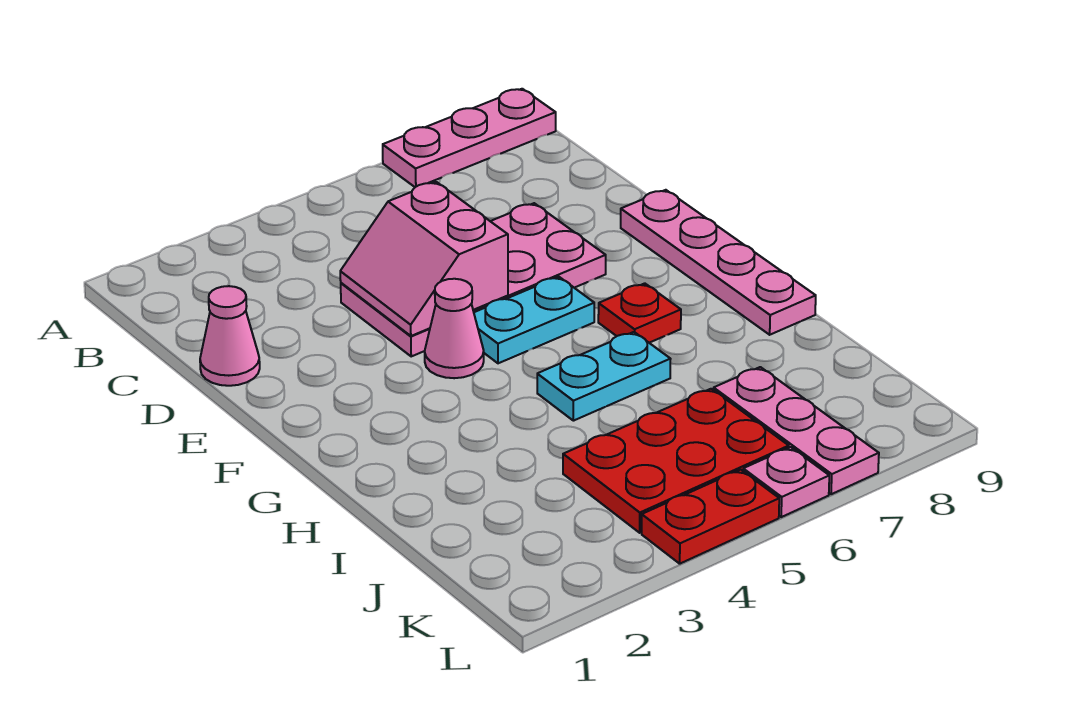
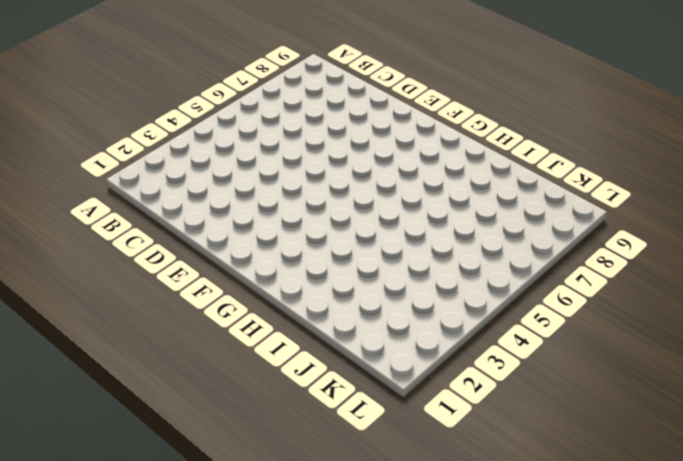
none -> pink 1x3 plate [383,89,556,187]
none -> pink 1x1 cone [200,286,260,386]
none -> pink 2x4 plate [341,203,606,356]

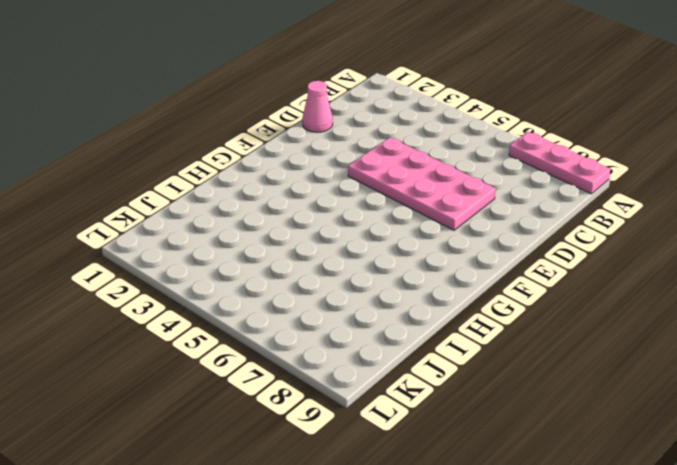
none -> pink 1x4 plate [621,190,816,335]
none -> pink 1x1 cone [425,279,484,378]
none -> cyan 1x2 plate [474,277,594,363]

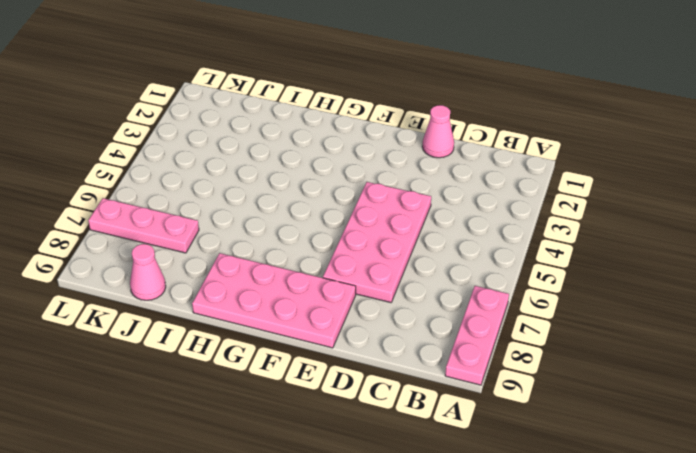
pink 2x4 plate [192,253,356,348] -> pink 1x4 plate [621,190,816,335]
pink 1x1 cone [130,244,166,300] -> pink 1x1 cone moved to [425,279,484,378]
none -> cyan 1x2 plate [474,277,594,363]
none -> red 1x1 plate [598,283,681,343]
none -> cyan 1x2 plate [537,332,670,421]

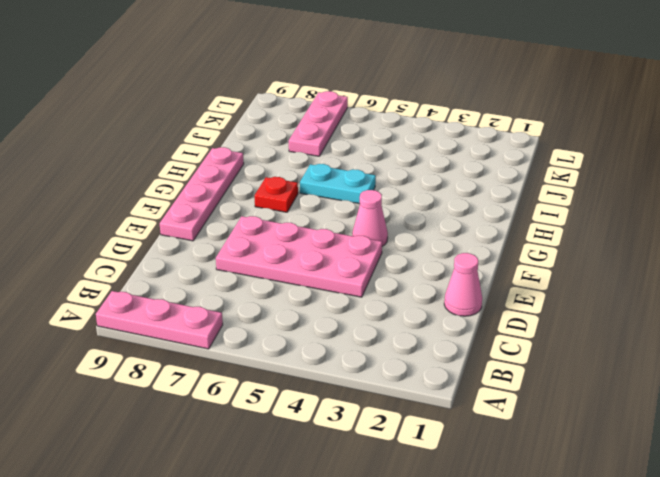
none -> cyan 1x2 plate [474,277,594,363]
none -> red 2x3 plate [563,389,789,533]
none -> red 1x2 plate [642,470,779,564]

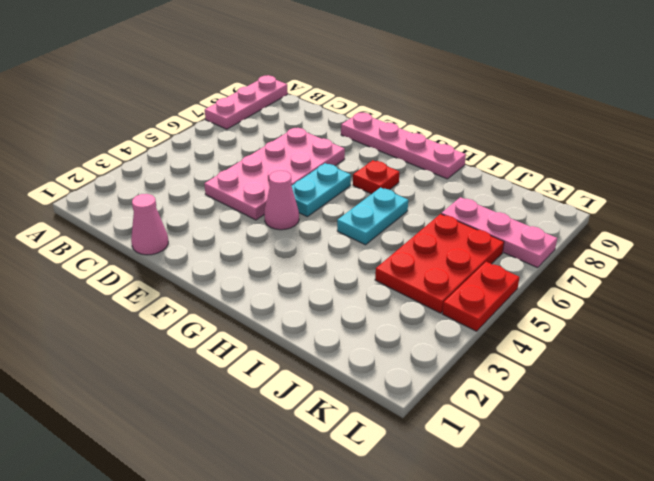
none -> pink 1x1 plate [743,447,829,517]
none -> pink 2x2 slope [340,182,508,336]

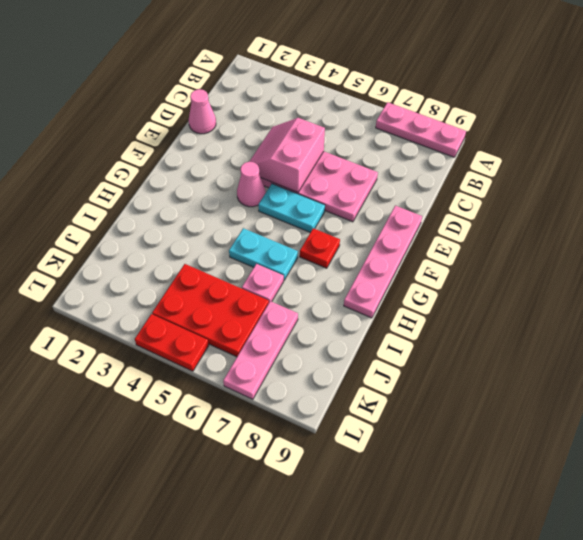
pink 1x1 plate [242,264,284,302] -> pink 1x1 plate moved to [743,447,829,517]

